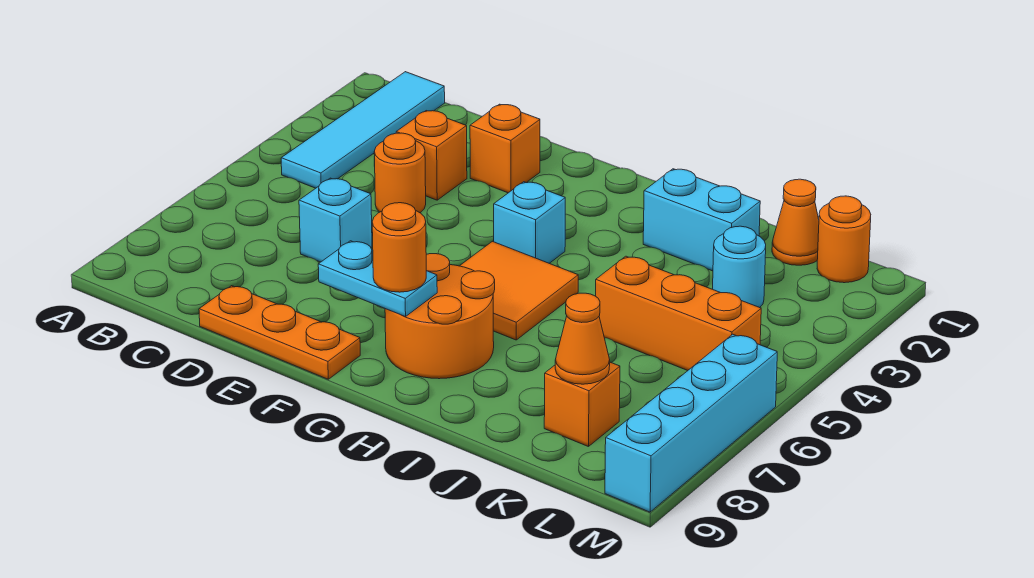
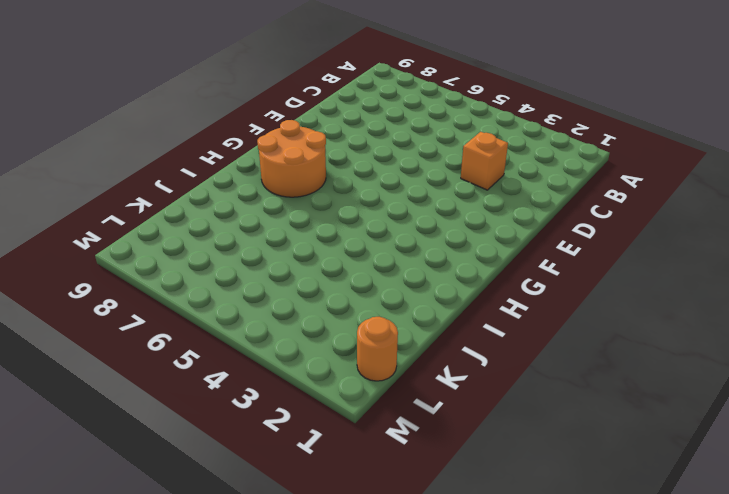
none -> cyan 1x4 tile [281,72,445,188]
none -> orange 1x1 round brick [374,133,426,213]
none -> cyan 1x1 brick [299,178,372,262]

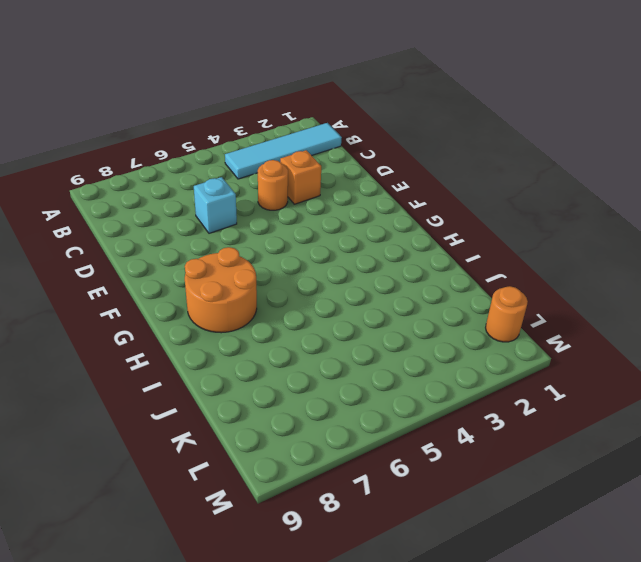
none -> orange 1x3 plate [199,286,360,379]
none -> orange 1x1 brick [470,104,540,193]
none -> cyan 1x1 brick [494,182,565,263]

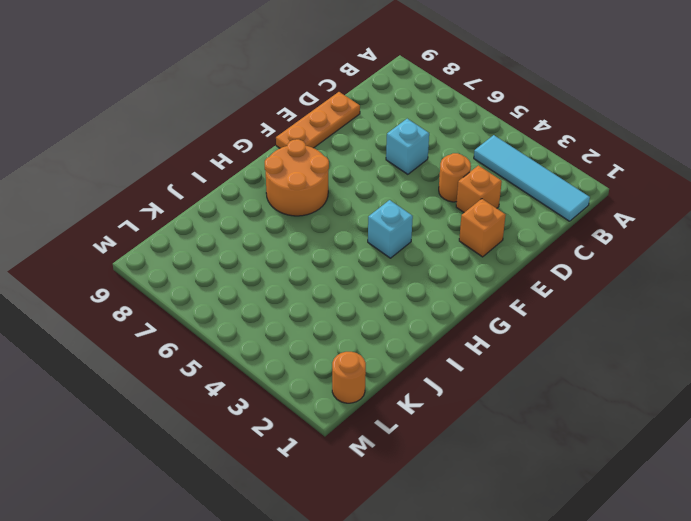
none -> orange 2x2 tile [460,241,578,340]
none -> cyan 1x2 brick [643,169,760,271]
none -> orange 1x3 brick [596,256,761,370]

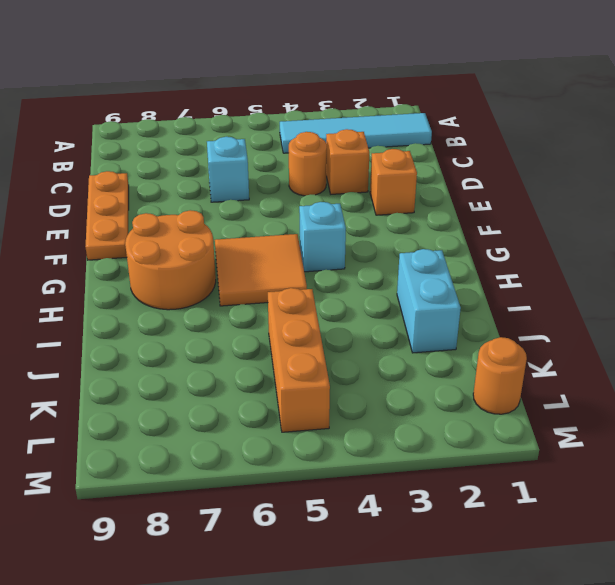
none -> orange 1x1 cone [772,179,819,265]
none -> cyan 1x1 round brick [713,226,766,308]
none -> orange 1x1 brick [544,362,620,447]

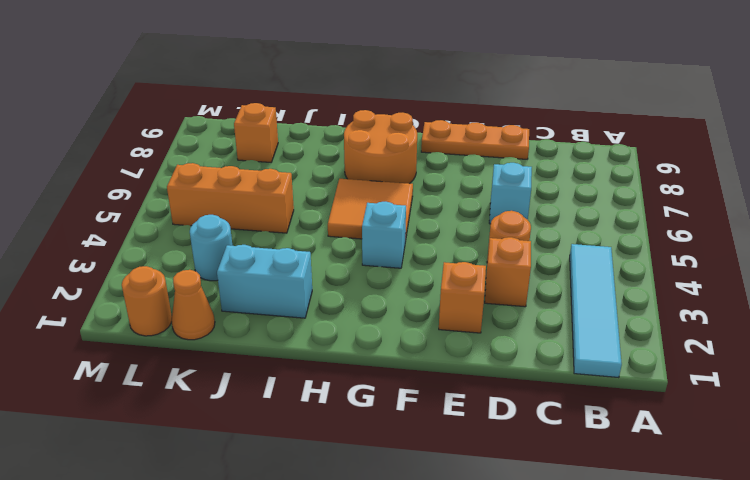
none -> cyan 1x4 brick [605,334,777,512]
none -> cyan 1x2 plate [318,241,437,317]
none -> orange 1x1 cone [555,293,610,384]

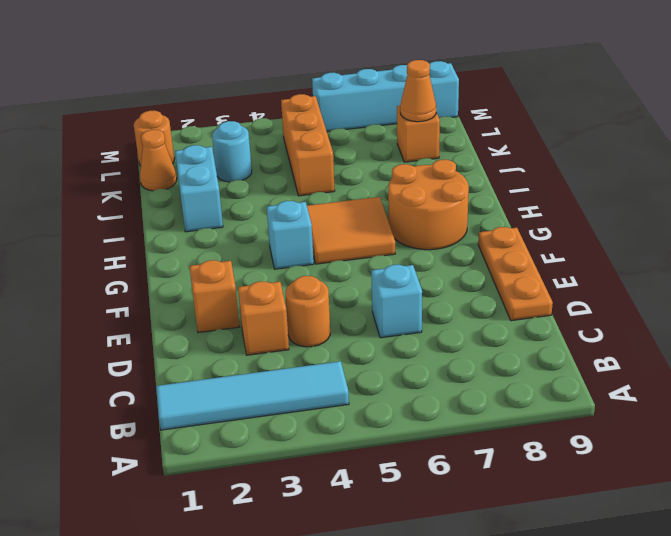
none -> cyan 1x2 plate [318,241,437,317]
none -> orange 1x1 round brick [372,203,426,292]

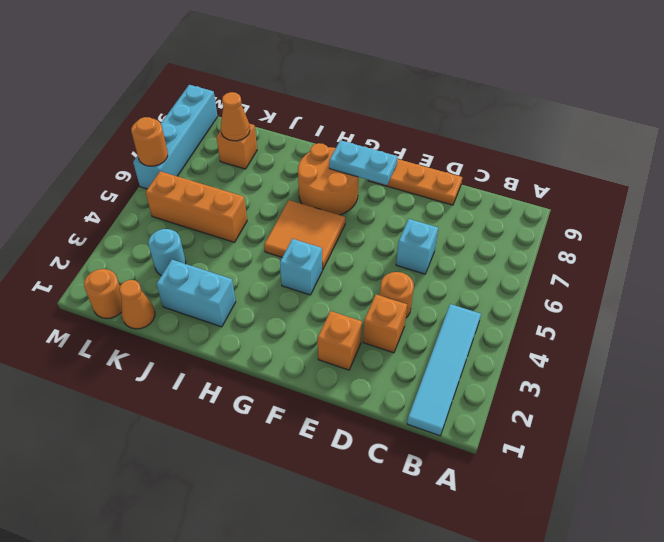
orange 1x1 round brick [131,117,168,166] -> orange 1x1 round brick moved to [372,203,426,292]

